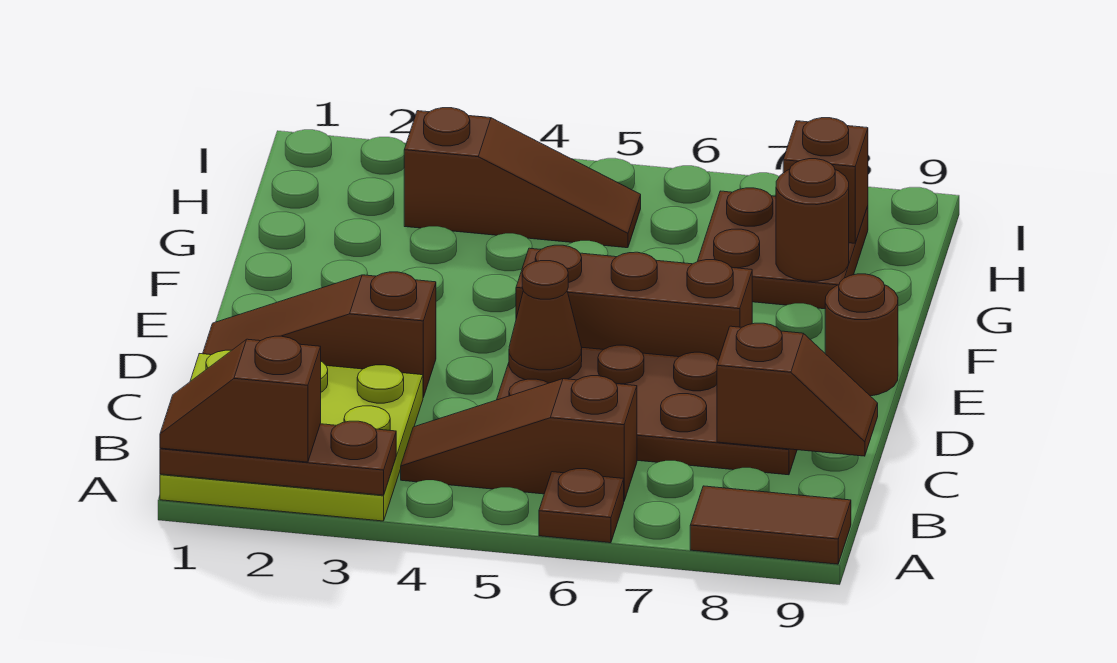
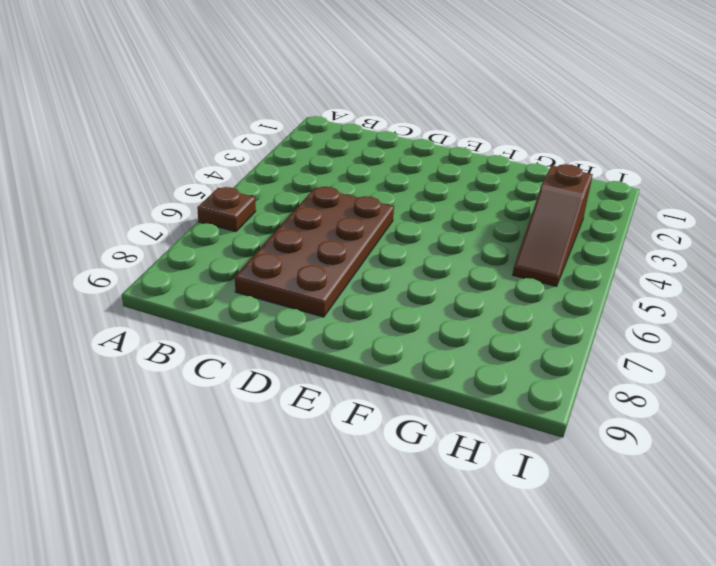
none -> lime 3x3 plate [160,350,423,521]
none -> brown 1x2 tile [690,486,851,564]
none -> brown 1x3 slope [401,376,637,501]

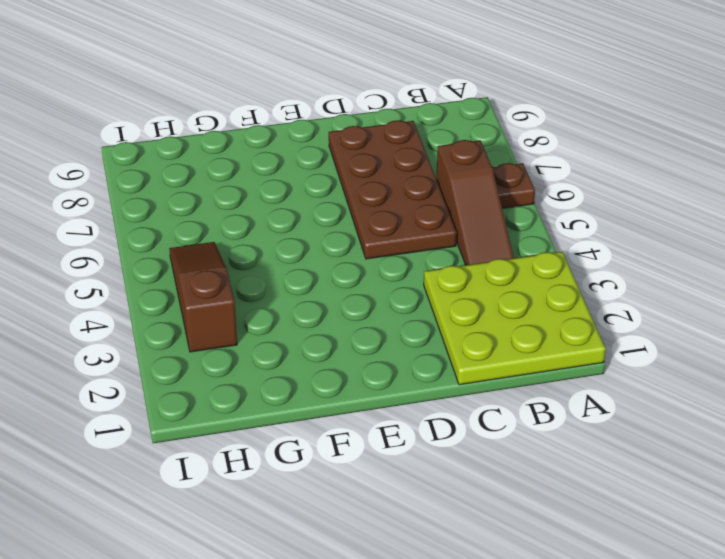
none -> brown 1x2 tile [690,486,851,564]
none -> brown 1x3 slope [203,272,436,397]
none -> brown 1x3 brick [516,245,752,360]

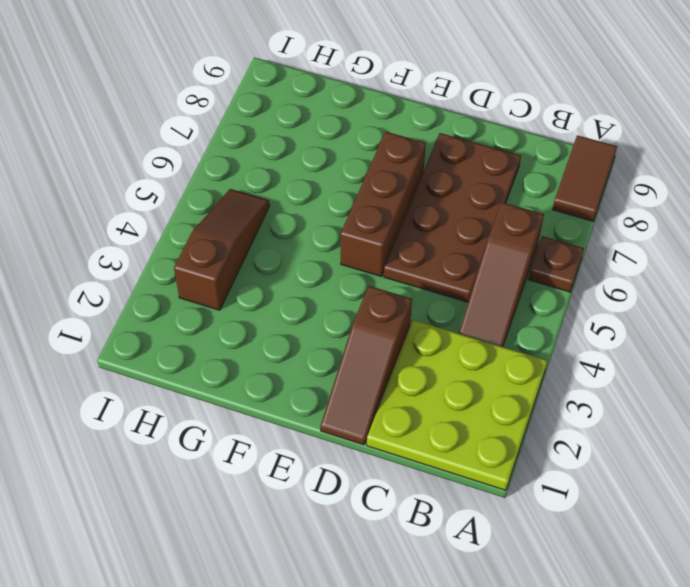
none -> brown 1x1 round brick [825,274,898,396]
none -> brown 2x2 plate [697,188,868,309]
none -> brown 1x3 plate [160,421,396,495]

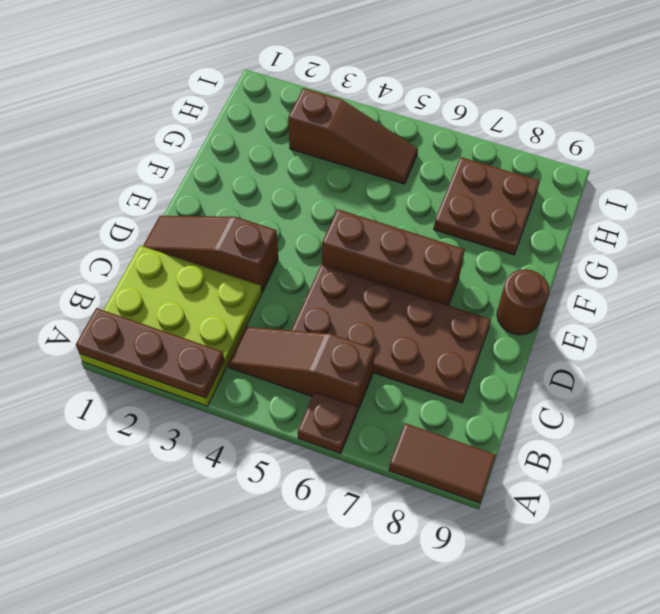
none -> brown 1x2 slope [717,323,878,456]
none -> brown 1x1 cone [509,261,582,383]
none -> brown 1x1 round brick [776,159,849,281]

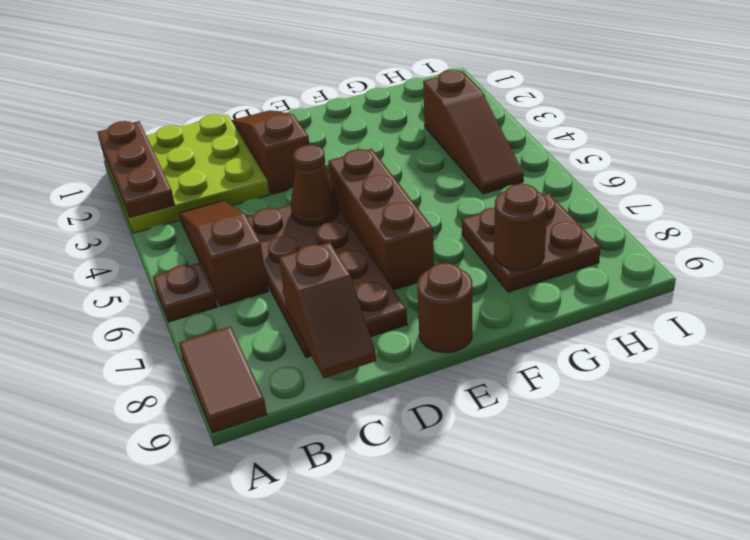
none -> brown 1x1 brick [783,118,868,243]
none -> brown 1x2 slope [160,336,321,462]

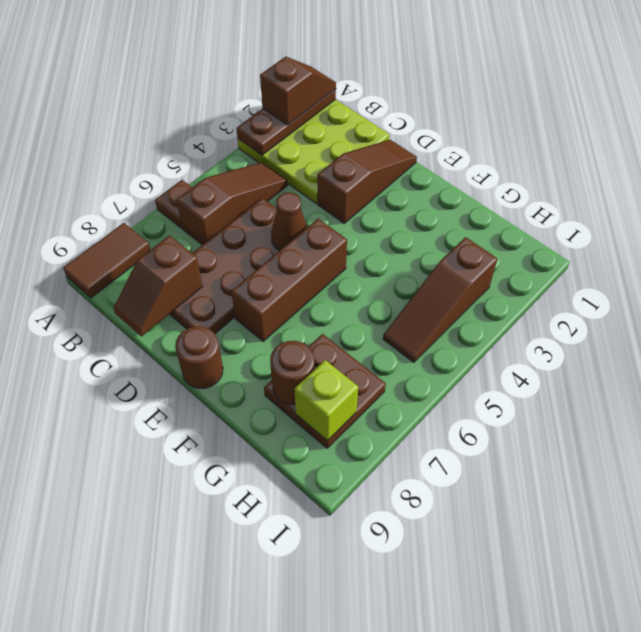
lime 1x1 brick [295,360,358,441] -> brown 1x1 brick [783,118,868,243]

